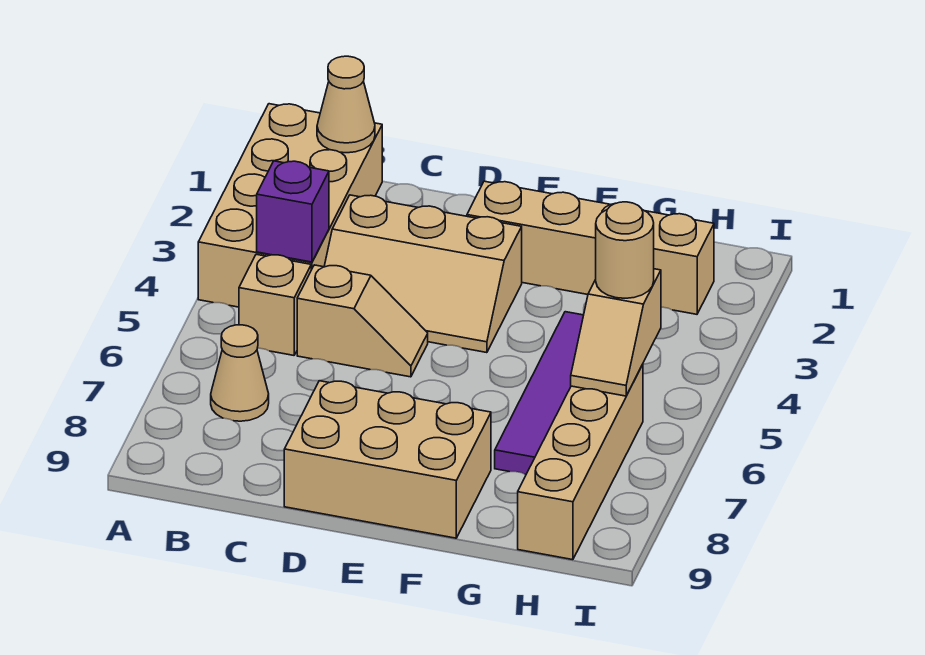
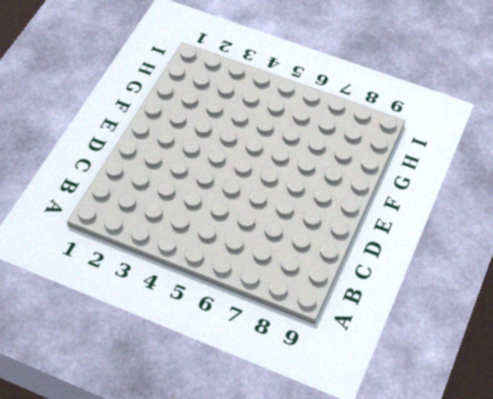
none -> tan 2x4 brick [198,104,382,307]
none -> tan 1x1 brick [239,254,311,355]
none -> tan 1x1 cone [211,325,269,421]

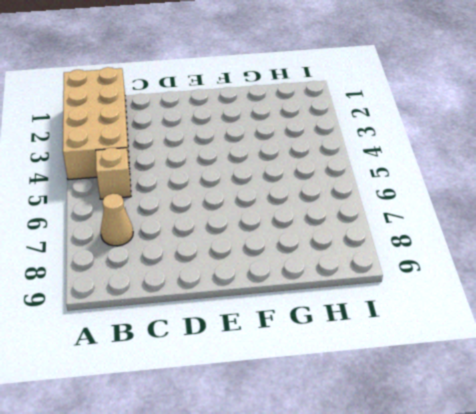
none -> tan 2x3 slope [324,195,522,353]
none -> tan 1x2 slope [297,265,428,377]
none -> tan 2x3 brick [284,381,491,538]

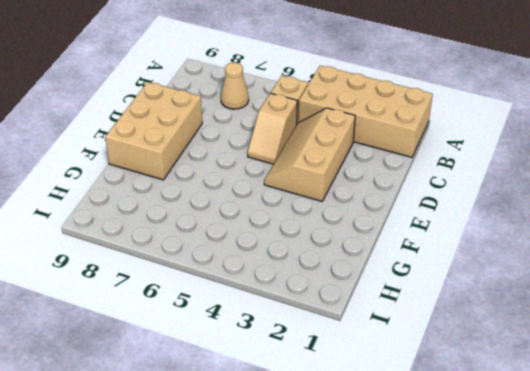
none -> tan 1x4 brick [467,181,714,314]
none -> purple 1x4 tile [495,312,584,475]
none -> tan 1x4 brick [518,364,643,560]

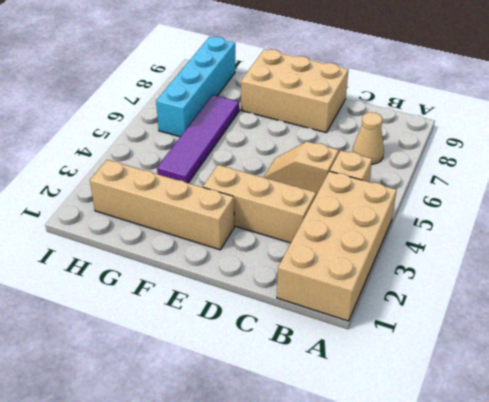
cyan 1x4 brick [156,37,235,137] -> tan 1x4 brick [518,364,643,560]
none -> tan 1x1 cone [317,56,375,153]
none -> purple 1x1 brick [257,161,329,262]
none -> tan 1x2 slope [571,269,661,396]

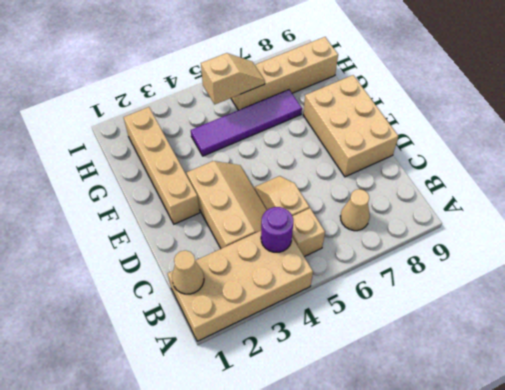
purple 1x1 round brick [261,207,293,252] -> purple 1x1 brick [257,161,329,262]
none -> tan 1x1 round brick [596,202,654,298]

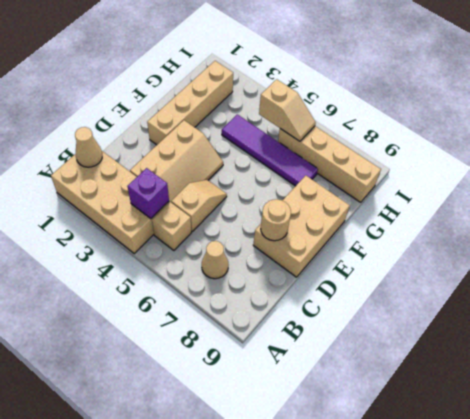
tan 1x1 round brick [261,199,291,241] -> tan 1x1 round brick moved to [596,202,654,298]

